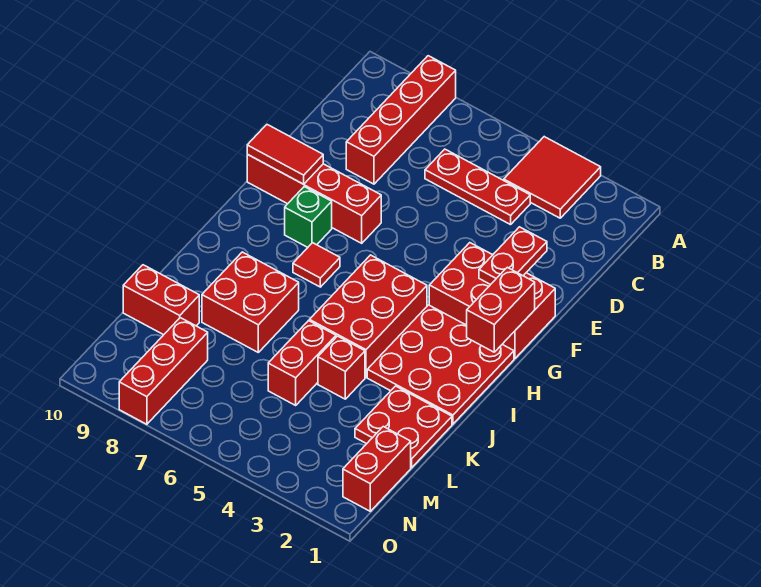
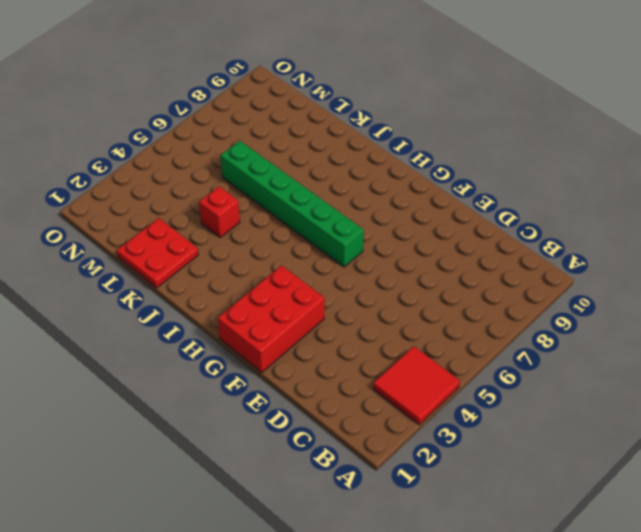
green 1x6 brick [221,141,364,267] -> none
none -> red 1x4 brick [346,56,456,184]
none -> red 1x3 plate [425,149,530,225]
none -> red 1x4 brick [247,154,381,243]

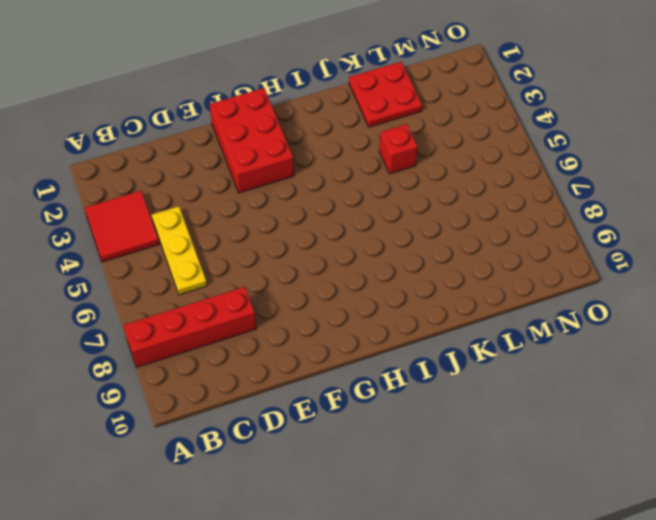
yellow 1x3 plate [152,206,207,295] -> red 1x3 plate [425,149,530,225]
none -> red 1x4 brick [247,154,381,243]
none -> green 1x1 brick [285,187,332,247]
none -> red 3x3 plate [367,305,514,424]

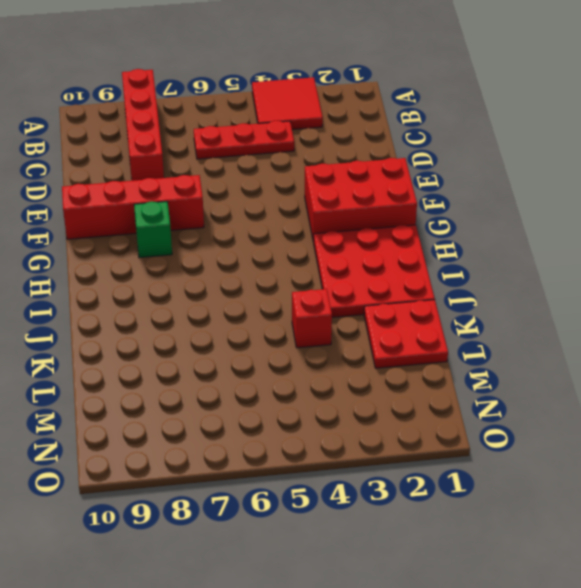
none -> red 2x3 brick [310,255,427,377]
none -> red 1x1 tile [293,243,340,287]
none -> red 2x2 brick [202,252,299,352]

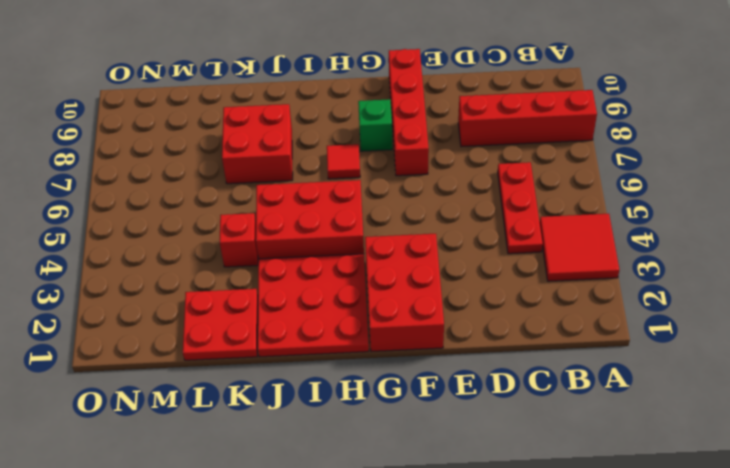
none -> red 1x2 brick [268,321,336,405]
none -> red 1x2 brick [123,265,199,335]
none -> red 1x2 brick [343,427,411,511]

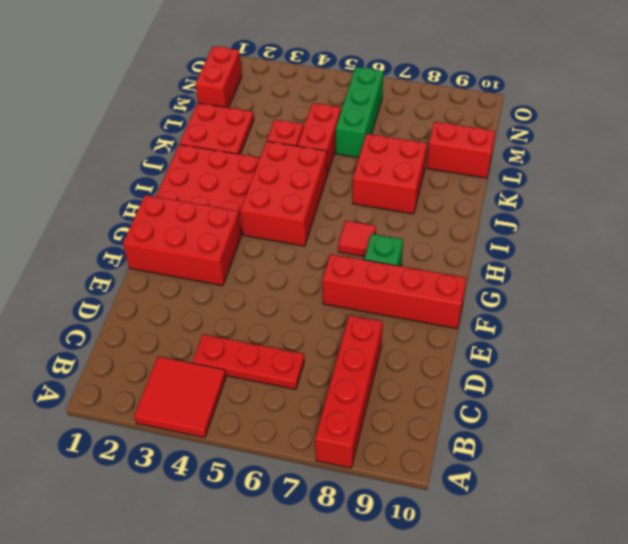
green 1x3 brick [336,67,383,158] -> none
none -> red 1x3 brick [119,318,208,424]
none -> red 1x2 plate [479,227,547,285]
none -> red 1x2 tile [247,125,323,184]

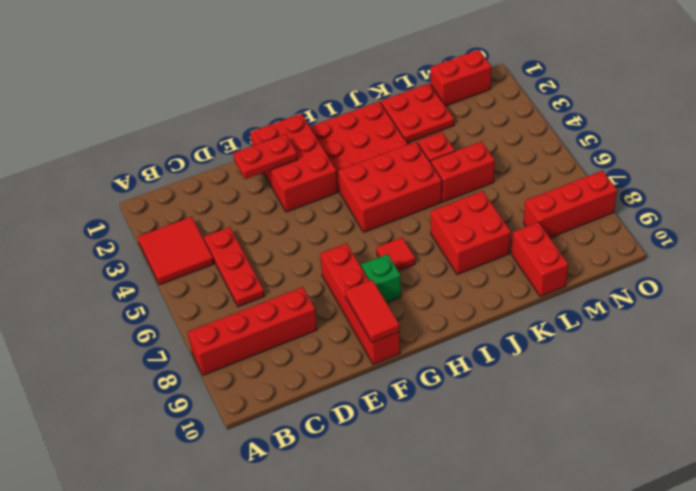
none -> red 1x2 brick [467,267,535,352]

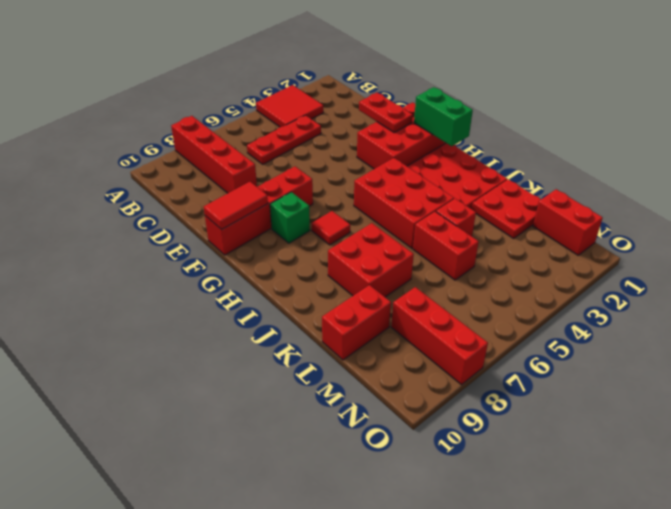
green 1x2 brick [414,87,473,146] -> red 1x2 brick [467,267,535,352]

